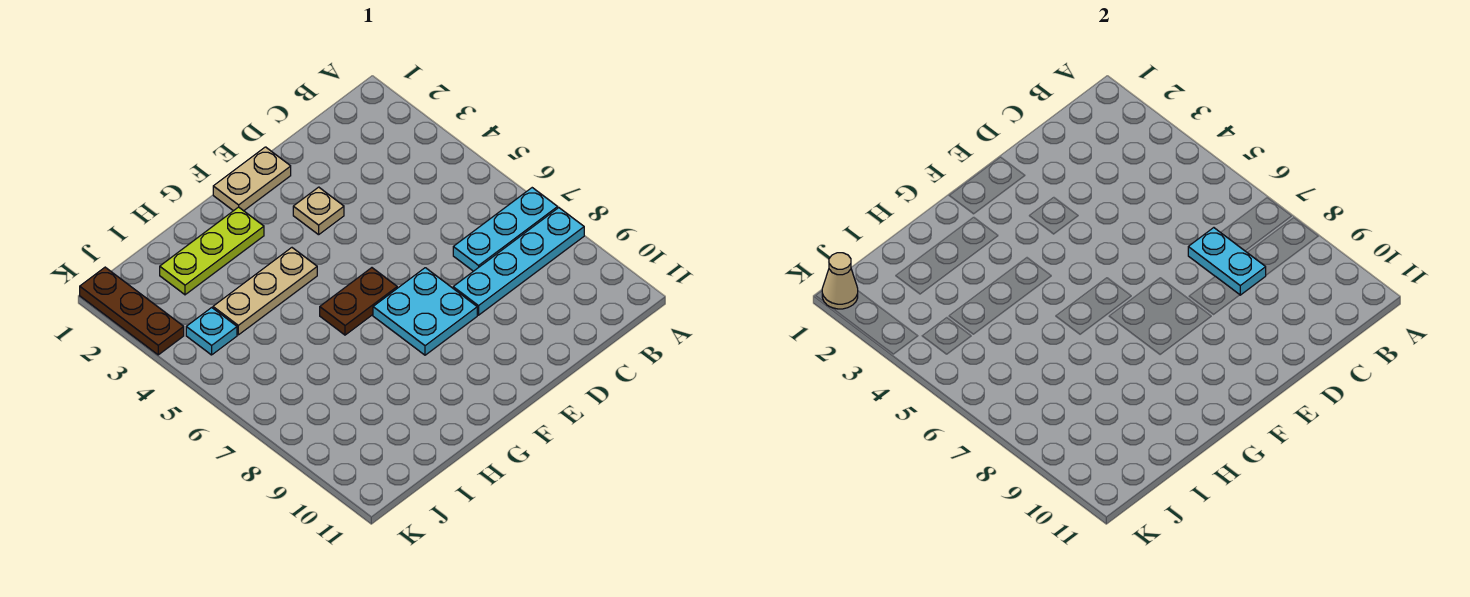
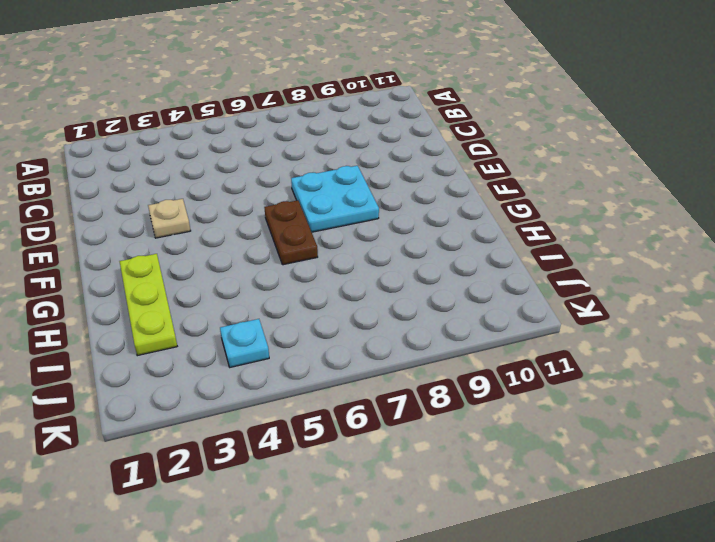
none -> cyan 1x3 plate [453,188,558,271]
none -> cyan 1x4 plate [453,208,584,315]
none -> tan 1x2 plate [213,147,291,211]

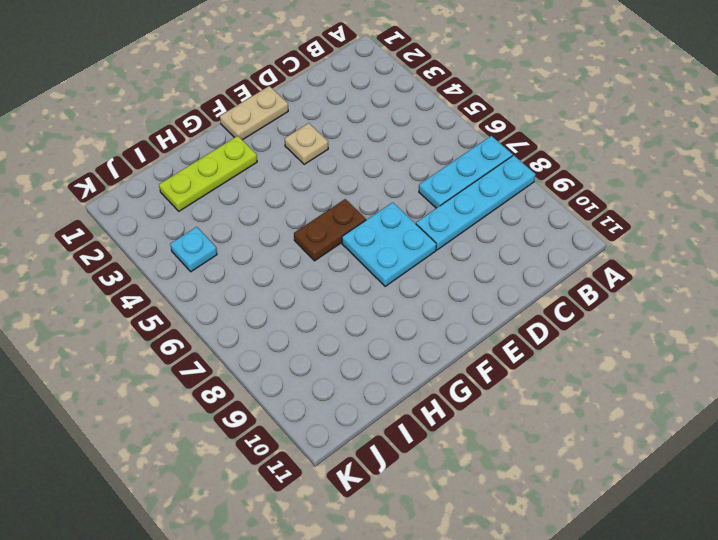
none -> tan 1x3 plate [213,248,317,335]
none -> brown 1x3 plate [80,267,184,355]
none -> cyan 1x2 plate [1188,228,1266,295]

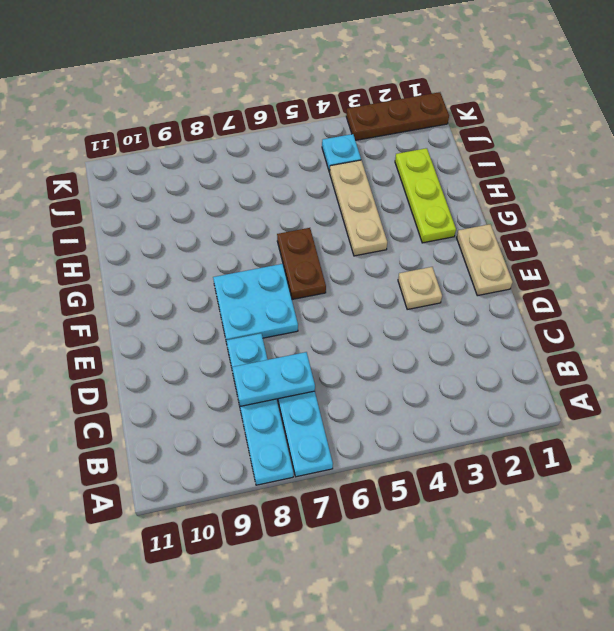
none -> tan 1x1 cone [822,253,858,309]

